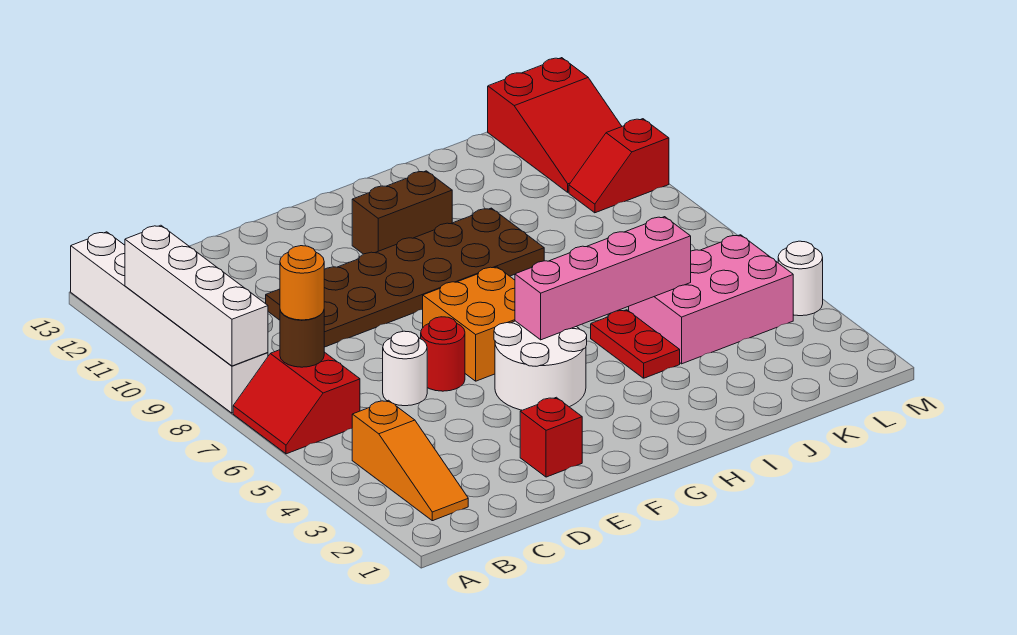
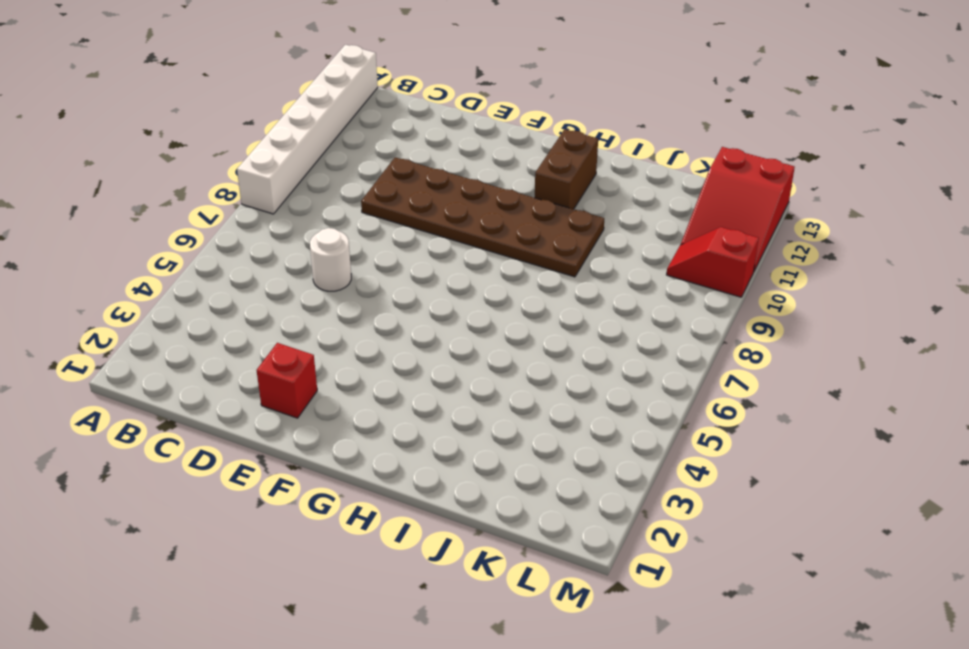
brown 1x2 brick [535,129,598,209] -> brown 1x2 brick turned to [352,171,452,254]
none -> red 2x2 slope [233,350,360,454]
none -> orange 1x3 slope [352,400,468,521]
none -> red 1x1 round brick [421,317,465,391]

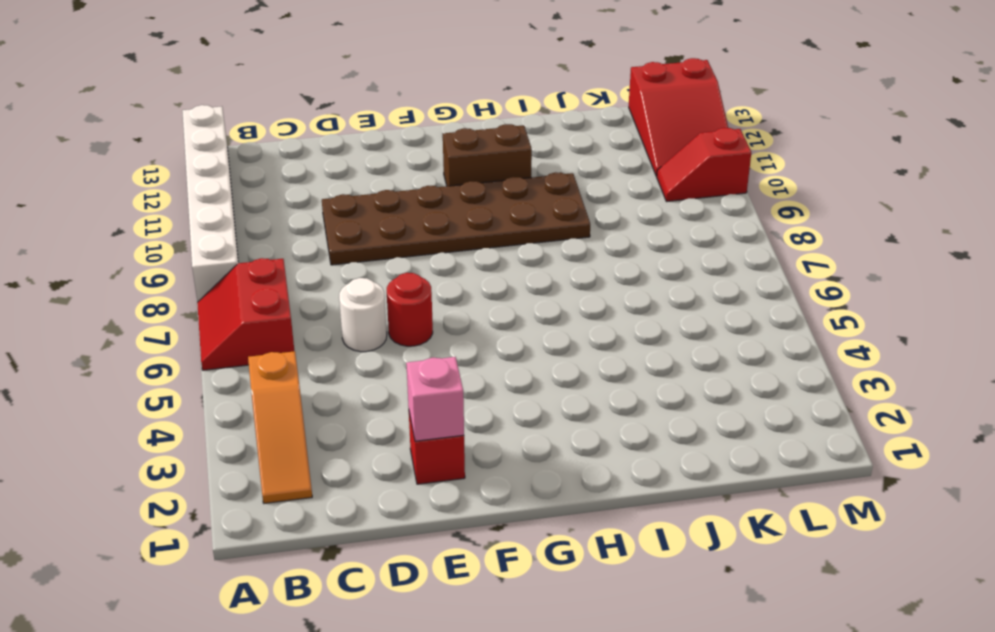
pink 1x1 brick [406,357,464,441] -> none
none -> white 2x2 round brick [494,321,587,410]
none -> orange 2x2 brick [423,267,515,381]
none -> red 1x2 plate [591,310,680,378]

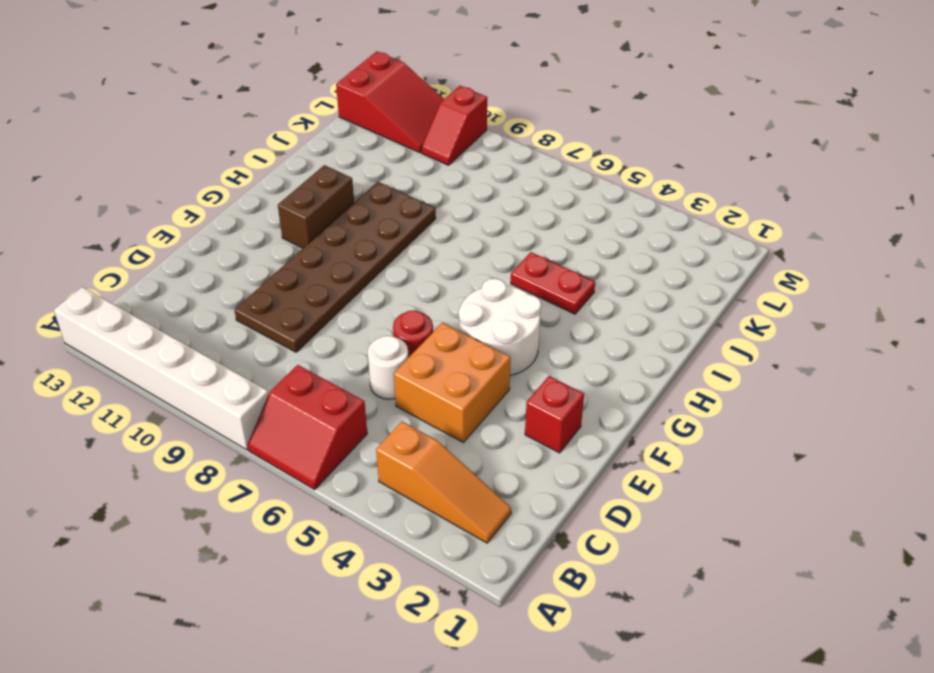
orange 2x2 brick [394,323,511,443] -> orange 2x2 brick moved to [423,267,515,381]
none -> pink 2x3 brick [629,235,793,364]
none -> white 1x1 round brick [778,241,823,316]
none -> white 1x4 brick [125,225,268,366]

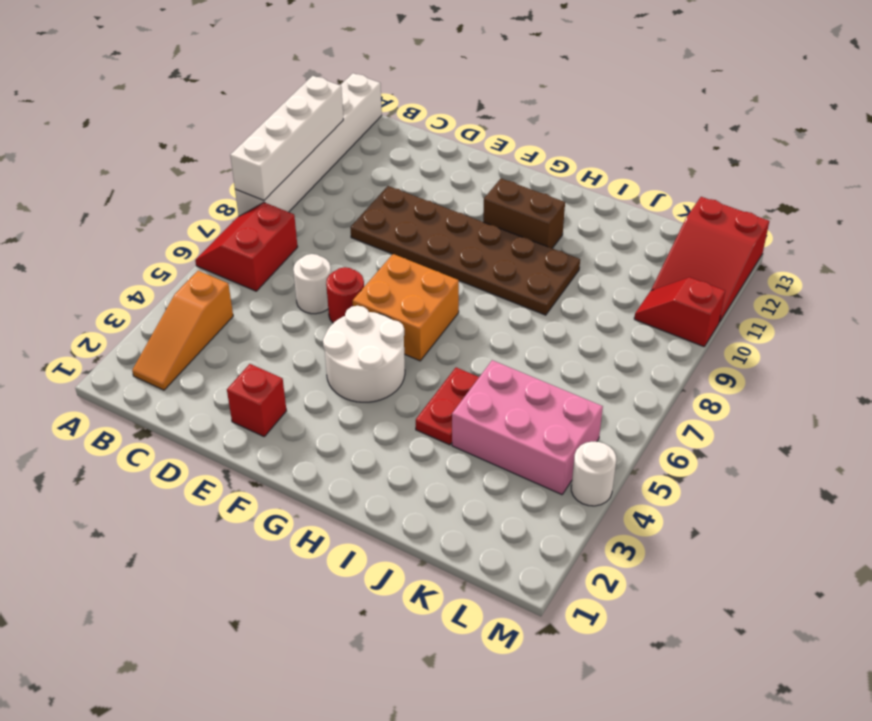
none -> brown 1x1 round brick [280,311,324,367]
none -> pink 1x4 brick [515,217,691,340]
none -> orange 1x1 round brick [280,246,324,320]

